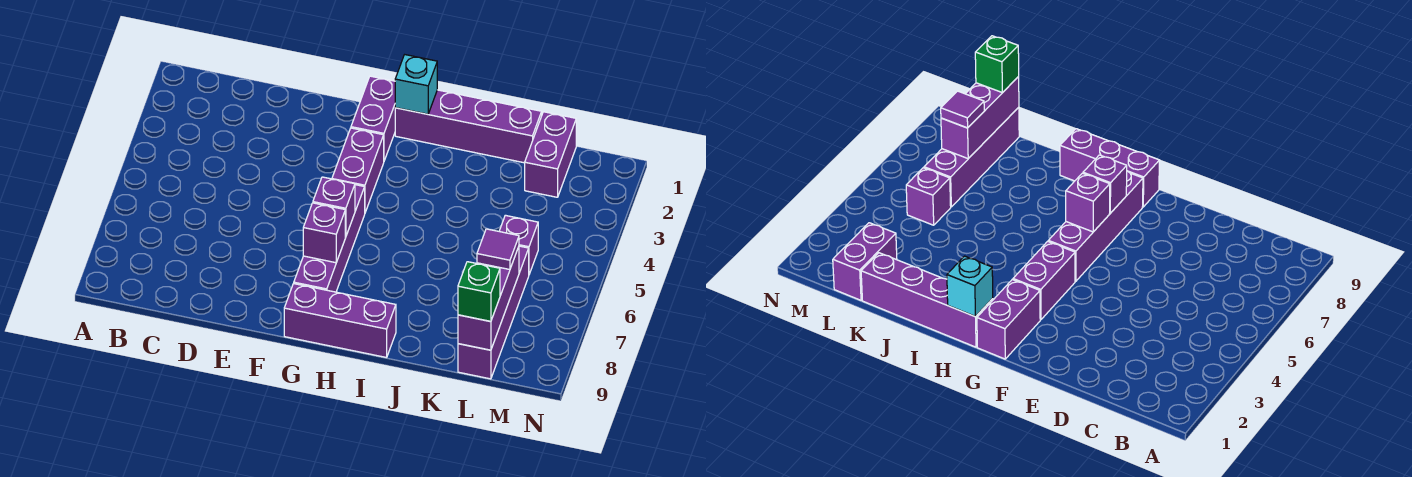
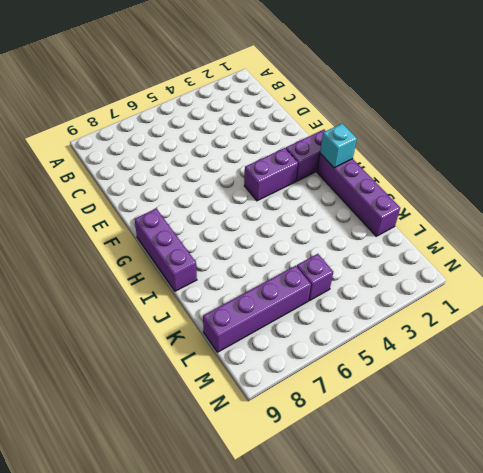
none -> purple 1x4 brick [294,185,365,292]
none -> purple 1x2 brick [525,112,576,197]
none -> purple 1x1 brick [313,177,355,237]

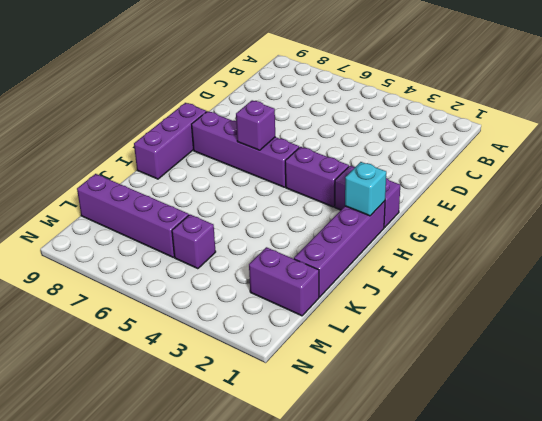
none -> purple 1x1 brick [303,203,345,263]
none -> purple 1x3 brick [458,247,519,350]
none -> purple 1x1 tile [477,229,519,270]

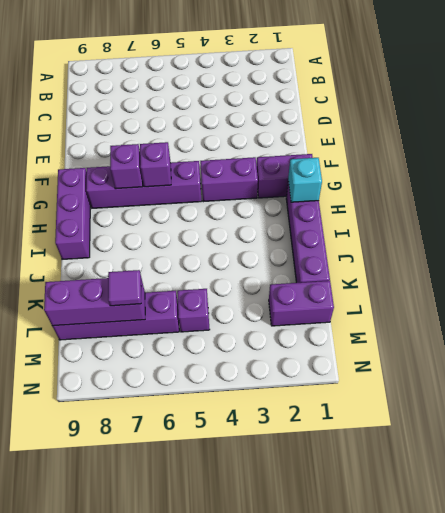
none -> green 1x1 brick [458,262,500,321]

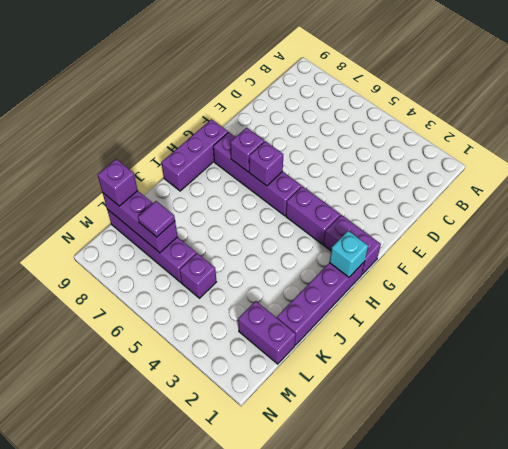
purple 1x1 brick [97,159,138,206] -> green 1x1 brick [458,262,500,321]

